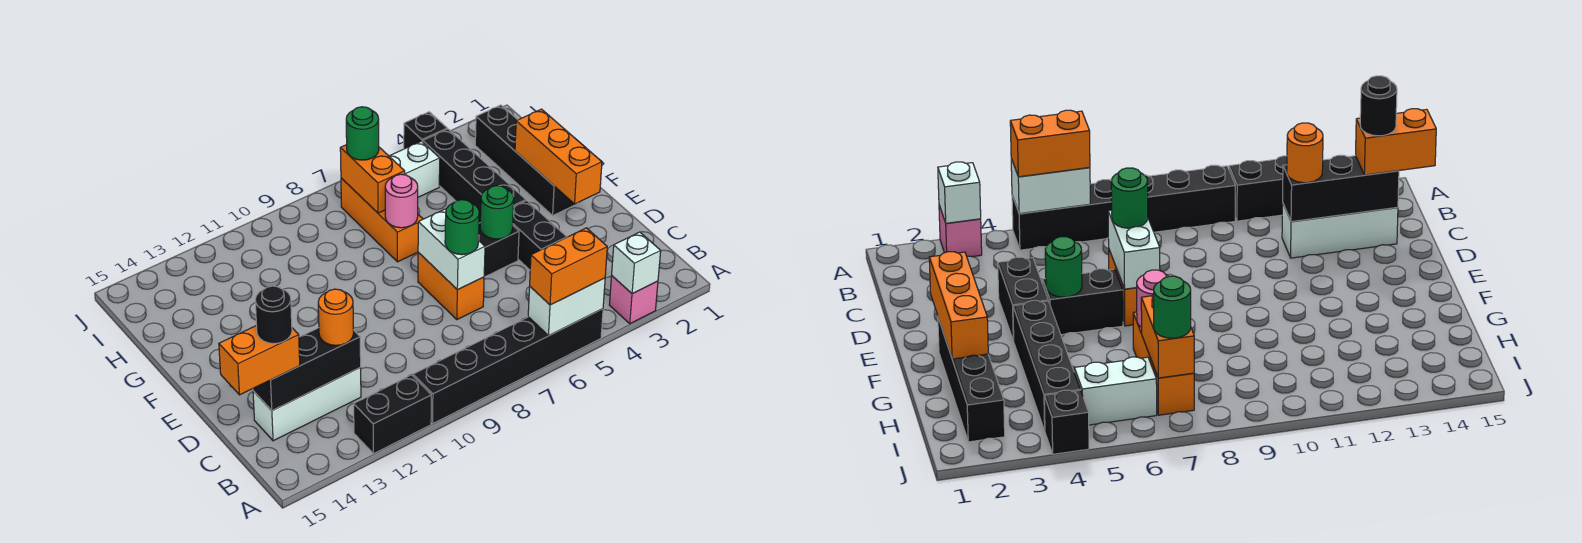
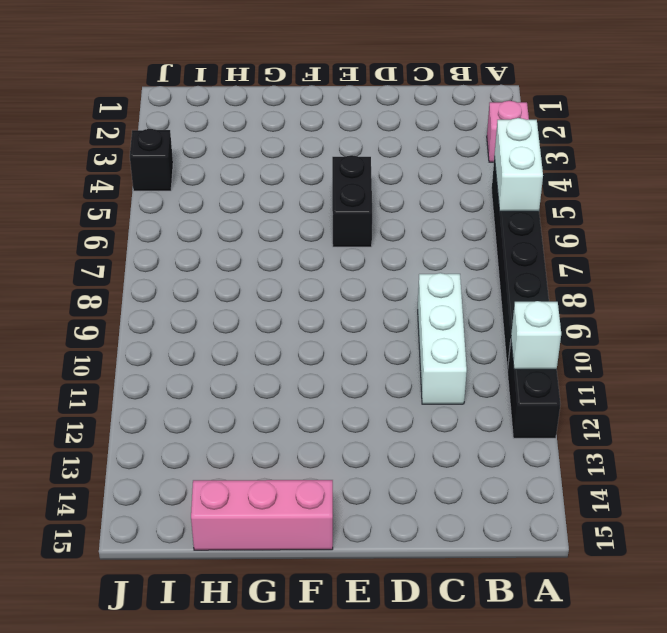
white 1x1 brick [511,301,561,369] -> white 1x1 brick moved to [612,232,661,294]
white 1x3 brick [418,273,467,404] -> white 1x3 brick moved to [253,368,361,441]
pink 1x3 brick [191,480,333,550] -> none
none -> black 1x2 brick [513,201,567,270]
none -> orange 1x2 brick [418,253,484,319]
none -> black 1x4 brick [475,105,578,215]

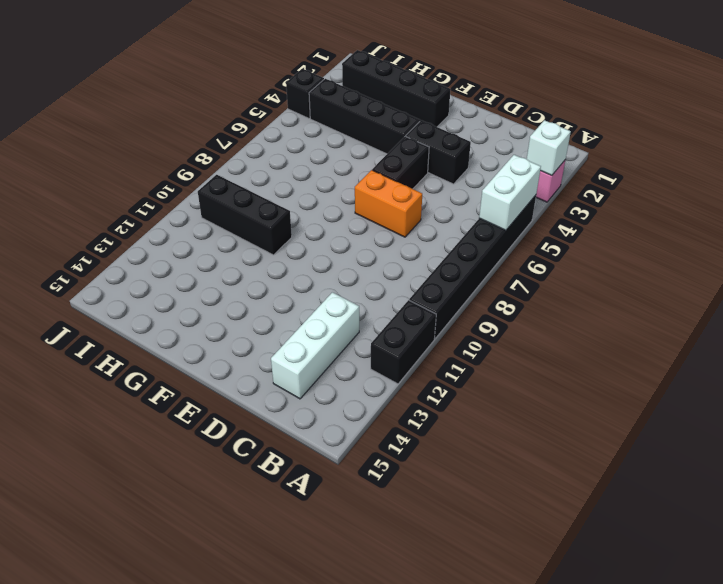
black 1x3 brick [198,175,292,255] -> black 1x3 brick turned to [253,328,361,411]
none -> orange 1x3 brick [341,178,423,262]
none -> white 1x2 brick [389,141,440,197]
none -> white 1x2 brick [418,209,485,290]

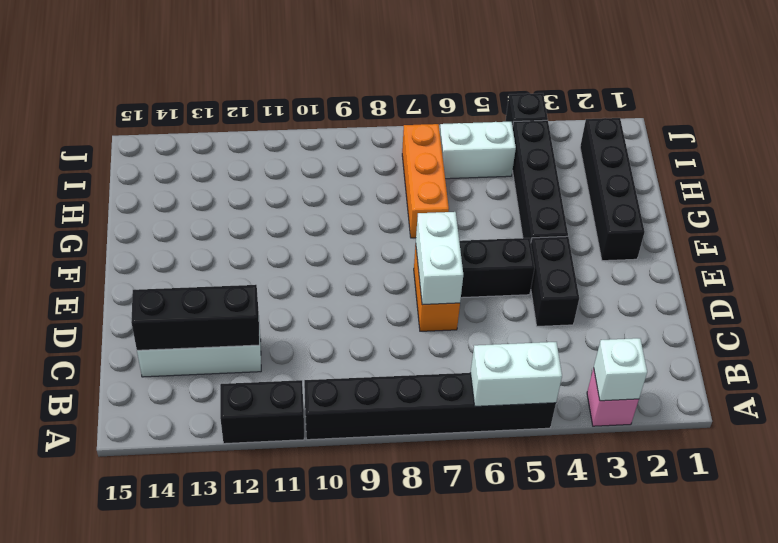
none -> orange 1x3 brick [515,109,602,204]
none -> green 1x1 round brick [480,186,514,239]
none -> pink 1x1 round brick [385,174,418,228]

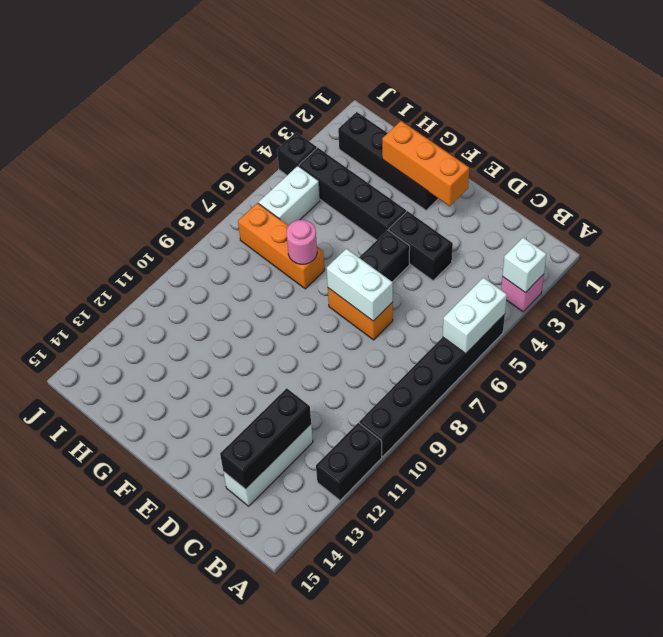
none -> green 1x1 round brick [480,186,514,239]
none -> orange 1x2 brick [340,145,405,213]
none -> orange 1x2 brick [530,228,607,305]

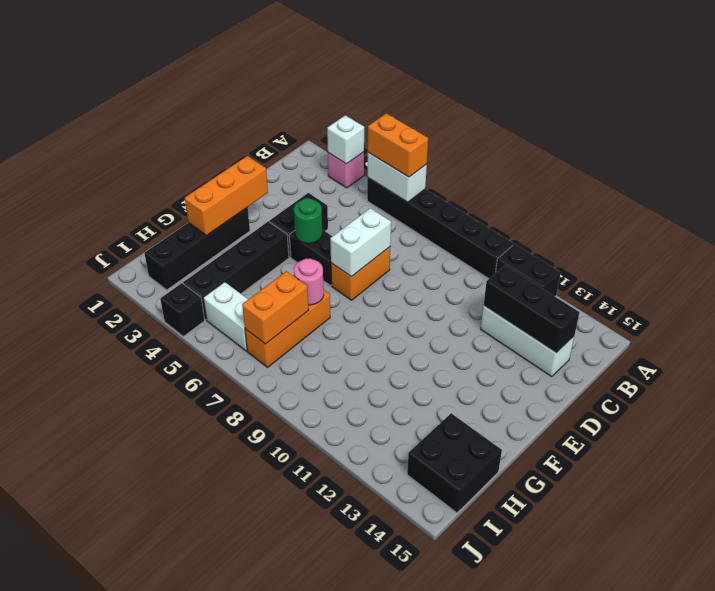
black 2x2 brick [407,413,502,513] -> none
none -> orange 1x1 round brick [318,289,354,345]
none -> orange 1x2 brick [219,326,300,395]
none -> green 1x1 round brick [445,200,479,255]

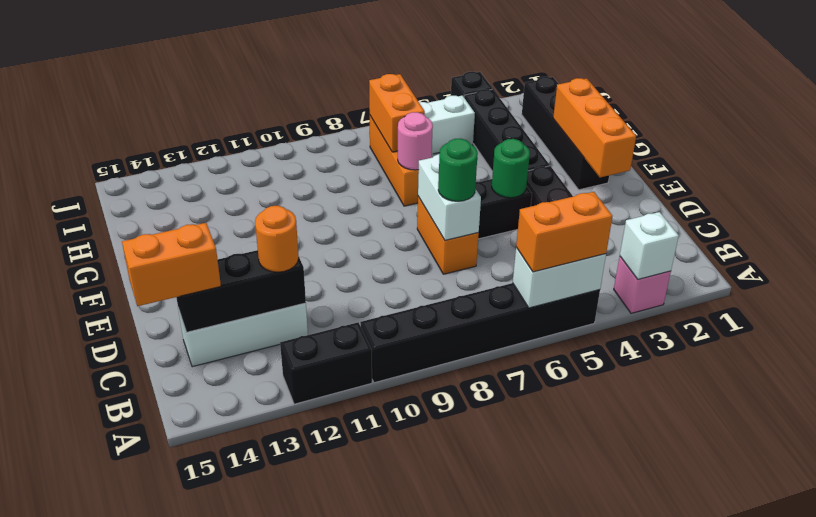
none -> green 1x1 round brick [346,107,379,160]
none -> black 1x1 round brick [255,286,292,344]

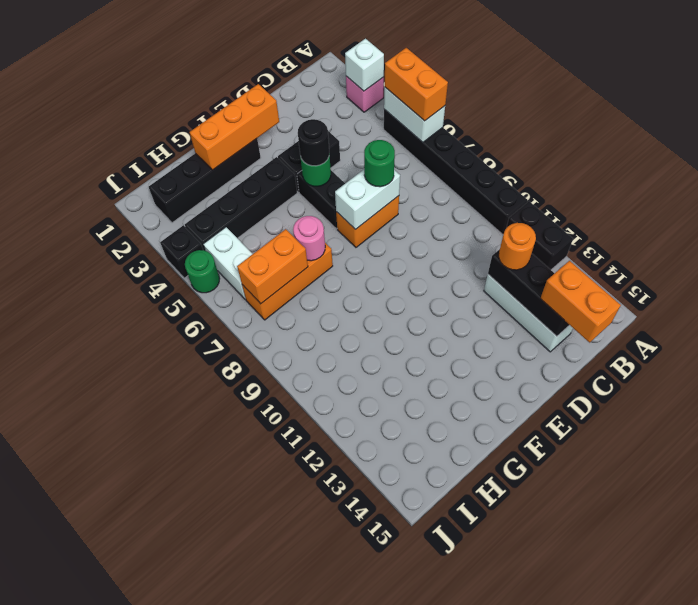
black 1x1 round brick [298,119,329,166] -> black 1x1 round brick moved to [255,286,292,344]
green 1x1 round brick [185,250,220,293] -> green 1x1 round brick moved to [346,107,379,160]

